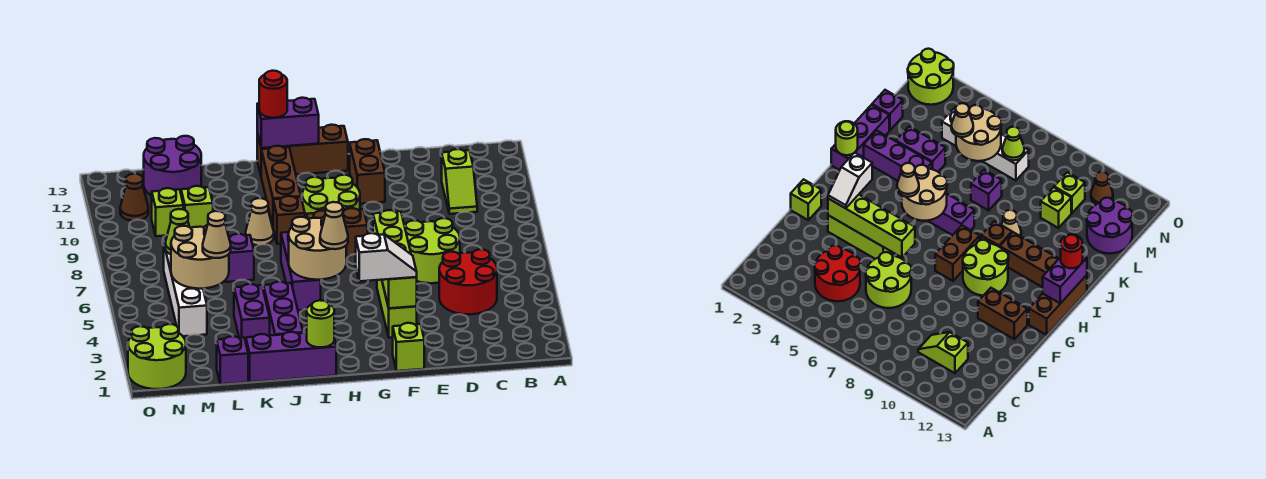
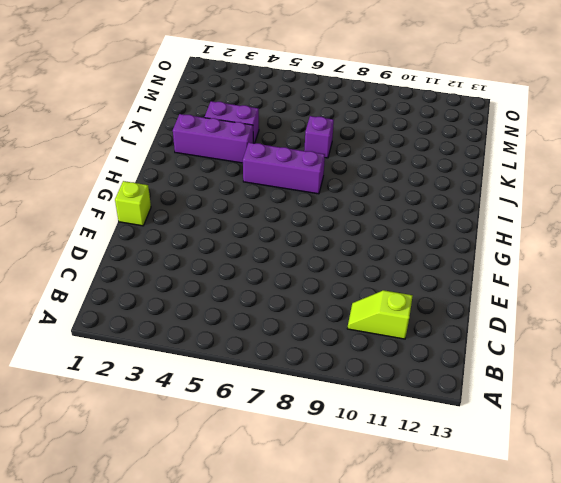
none -> red 2x2 round brick [439,249,497,314]
none -> lime 2x2 round brick [406,218,460,283]
none -> lime 1x3 brick [377,280,417,338]
none -> brown 1x2 brick [350,139,385,204]

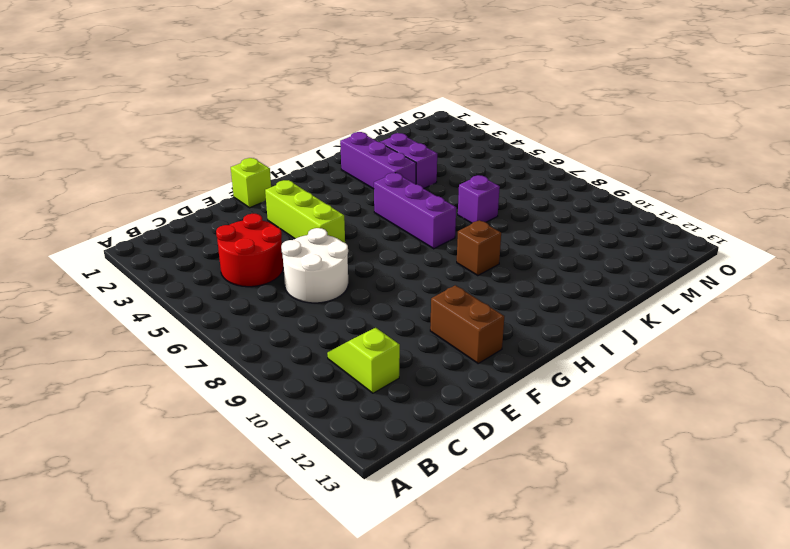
white 2x2 round brick [281,228,348,303] -> lime 2x2 round brick [406,218,460,283]
none -> brown 1x2 brick [306,208,368,256]
none -> lime 2x2 round brick [302,175,360,218]
none -> brown 1x3 brick [257,125,348,175]
none -> purple 1x3 brick [246,332,336,382]

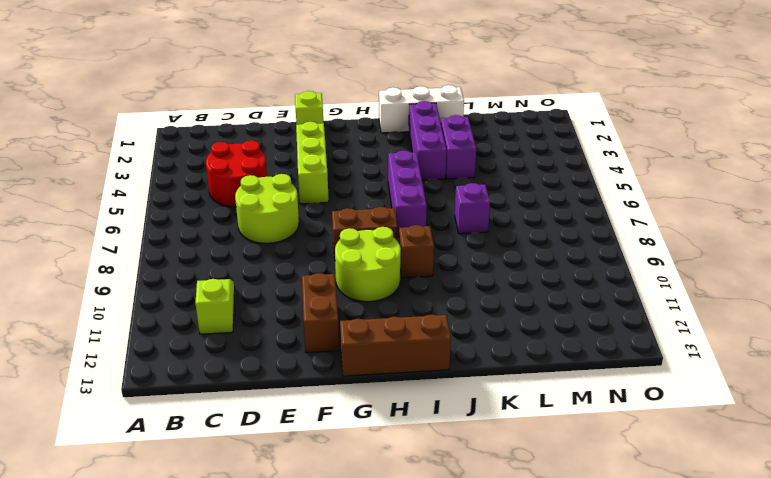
white 1x3 brick [379,85,464,133] -> purple 1x3 brick [246,332,336,382]
none -> brown 1x3 brick [261,146,301,225]
none -> tan 1x1 cone [246,198,274,245]
none -> purple 1x1 brick [217,336,248,384]
none -> lime 1x1 brick [181,186,213,228]

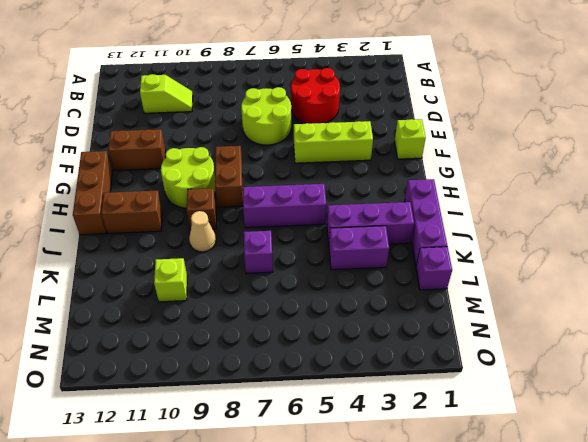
brown 1x2 brick [101,191,162,234] -> brown 1x3 brick [261,146,301,225]
none -> purple 2x2 round brick [144,136,201,196]
none -> white 1x4 brick [164,241,207,336]
none -> lime 1x1 brick [152,188,183,236]
none -> lime 2x2 round brick [128,324,186,389]

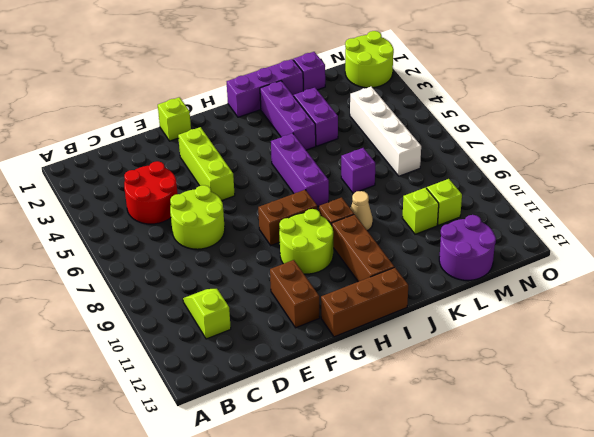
none -> brown 1x1 cone [120,174,148,221]
none -> lime 1x4 brick [373,210,417,308]
none -> tan 2x2 round brick [289,216,346,280]
none -> purple 1x2 brick [257,98,319,148]

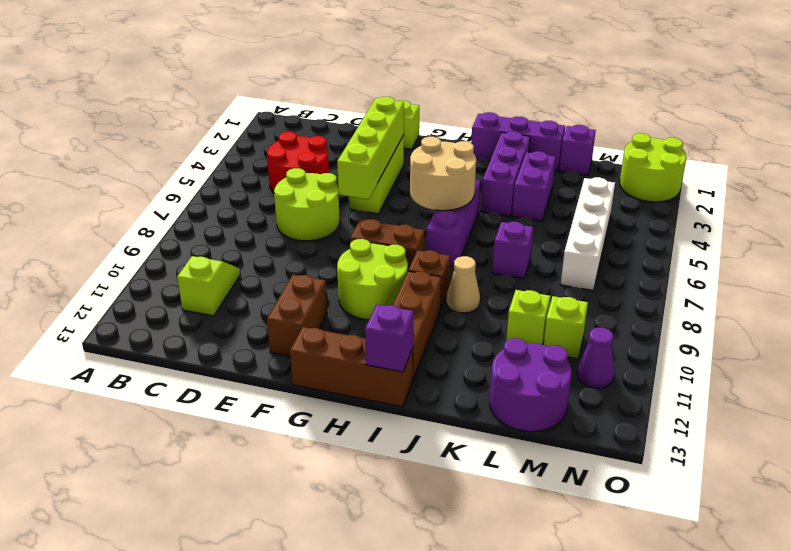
purple 1x1 brick [365,304,414,372] -> purple 1x2 brick [257,98,319,148]
purple 1x1 cone [577,327,615,388] -> brown 1x1 cone [120,174,148,221]
none -> lime 1x1 round brick [307,300,334,347]
none -> tan 2x2 round brick [171,225,229,289]
none -> lime 1x1 cone [165,209,189,254]
none -> white 1x2 slope [356,233,417,281]

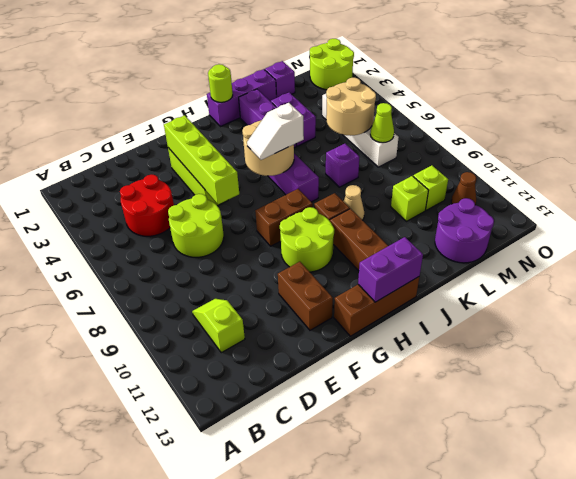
white 1x2 slope [247,103,304,160] -> white 1x2 slope moved to [356,233,417,281]
none -> lime 1x1 brick [393,323,424,371]
none -> tan 1x1 cone [320,202,348,249]
none -> red 1x1 round brick [259,71,287,118]
none -> tan 1x1 cone [203,211,231,258]

